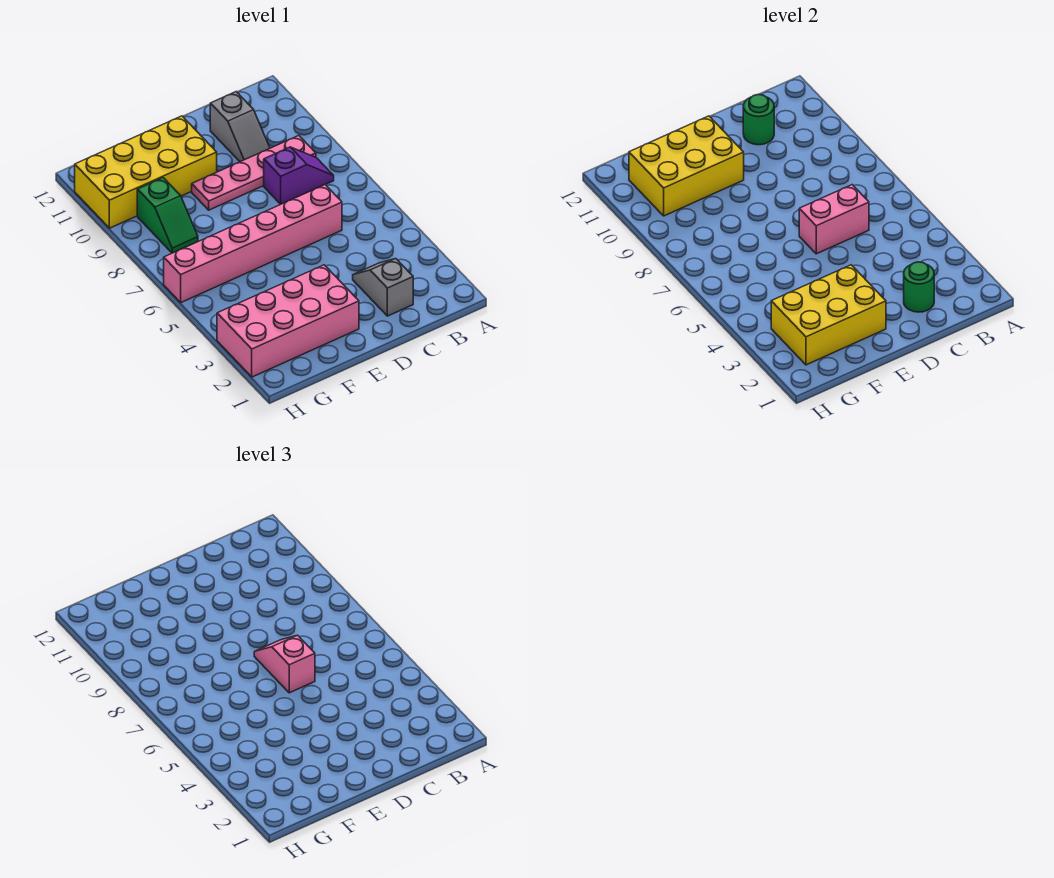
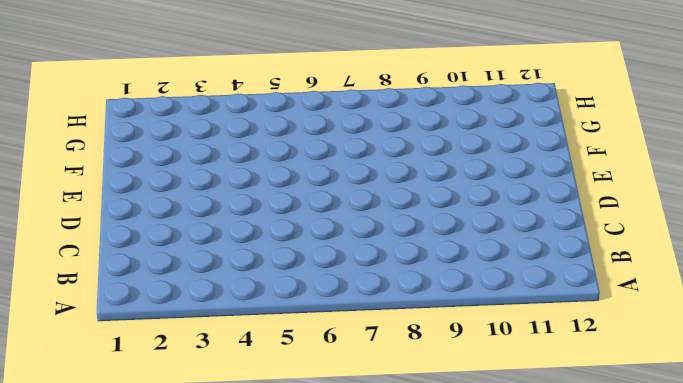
none -> purple 1x2 slope [264,147,334,204]
none -> pink 1x4 plate [192,136,316,210]
none -> grey 1x2 slope [353,259,413,316]

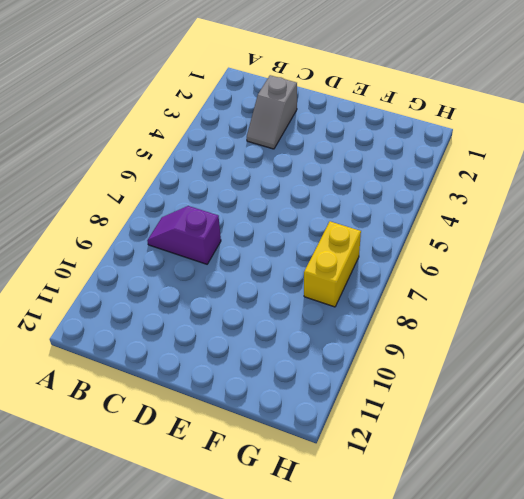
yellow 1x2 brick [304,221,361,307] -> green 1x2 slope [137,178,198,253]
none -> pink 1x4 plate [192,136,316,210]
none -> pink 1x6 brick [164,185,342,302]
none -> grey 1x2 slope [210,92,270,162]

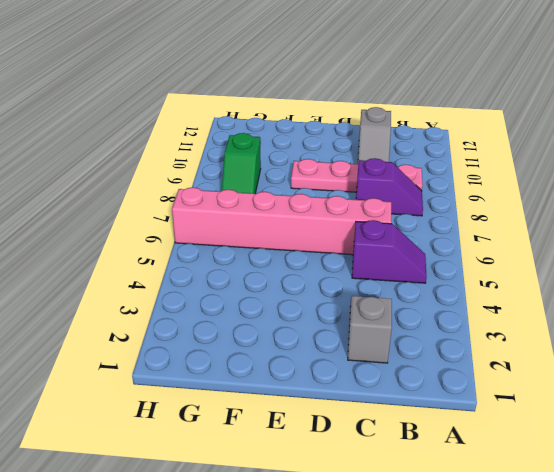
purple 1x2 slope [352,220,427,283] -> none
none -> pink 2x4 brick [217,265,359,377]
none -> yellow 2x4 brick [75,116,217,228]
none -> green 1x1 round brick [904,262,934,312]

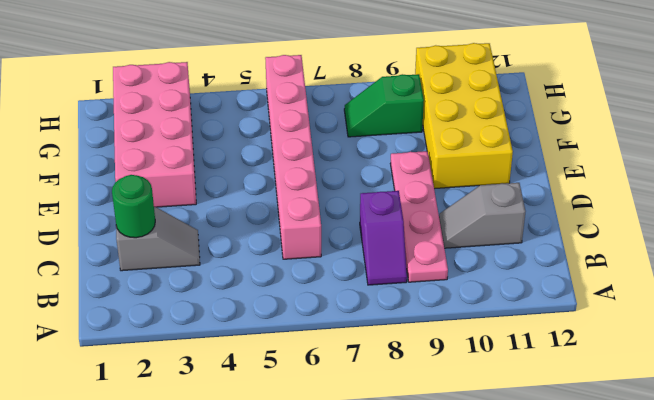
none -> pink 1x2 brick [799,185,869,254]
none -> green 1x1 round brick [743,94,774,145]
none -> yellow 2x3 brick [771,265,886,365]

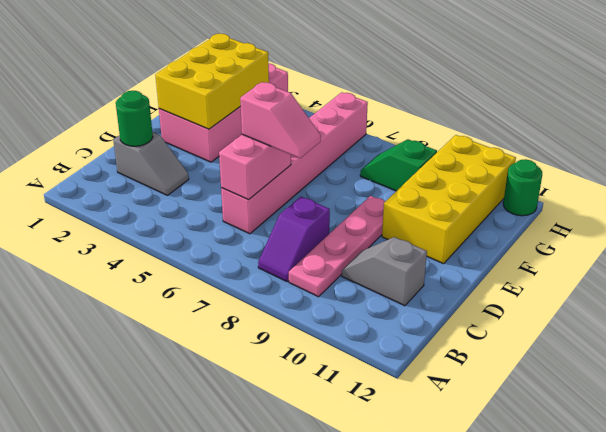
green 1x1 round brick [503,159,542,216] -> green 1x1 round brick moved to [743,94,774,145]
none -> yellow 2x3 brick [629,116,744,216]

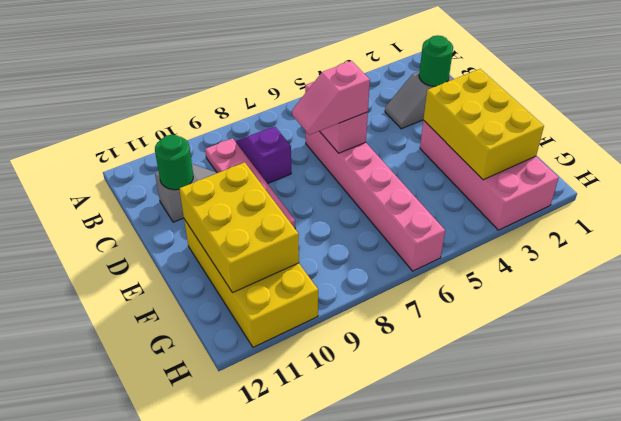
none -> green 1x2 slope [137,178,198,253]

